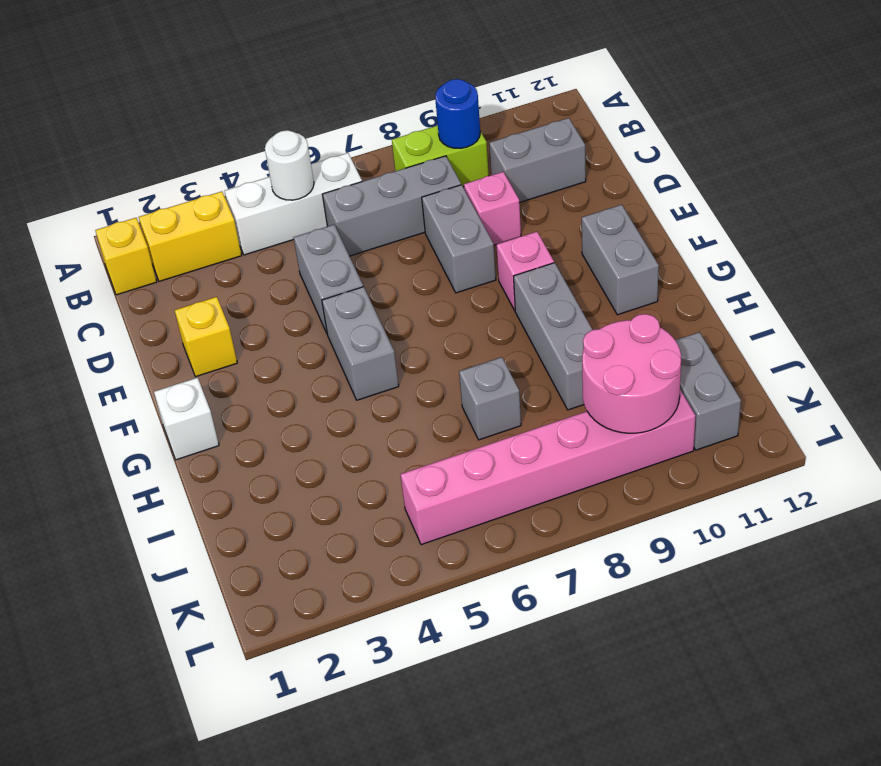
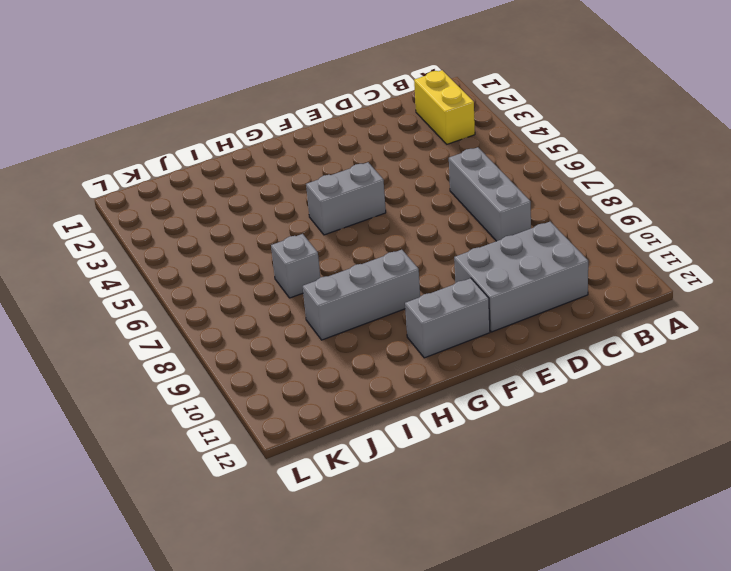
grey 2x3 brick [454,222,588,332] -> grey 1x2 brick [489,118,586,203]
none -> yellow 1x1 brick [95,218,157,295]
none -> white 1x3 brick [224,153,362,255]
none -> lime 1x2 brick [392,125,489,187]

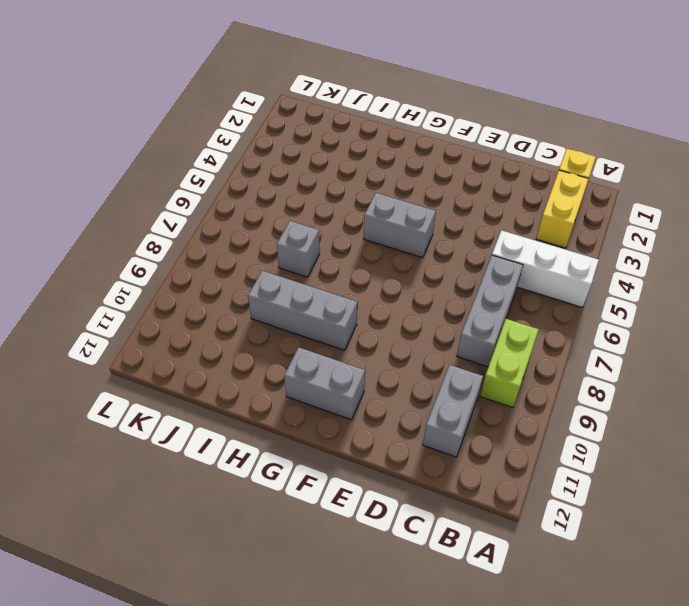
white 1x3 brick [492,230,599,307] -> white 1x3 brick turned to [224,153,362,255]
none -> grey 1x2 brick [293,225,363,333]
none -> grey 1x2 brick [422,185,496,293]
none -> pink 1x1 brick [464,172,521,245]

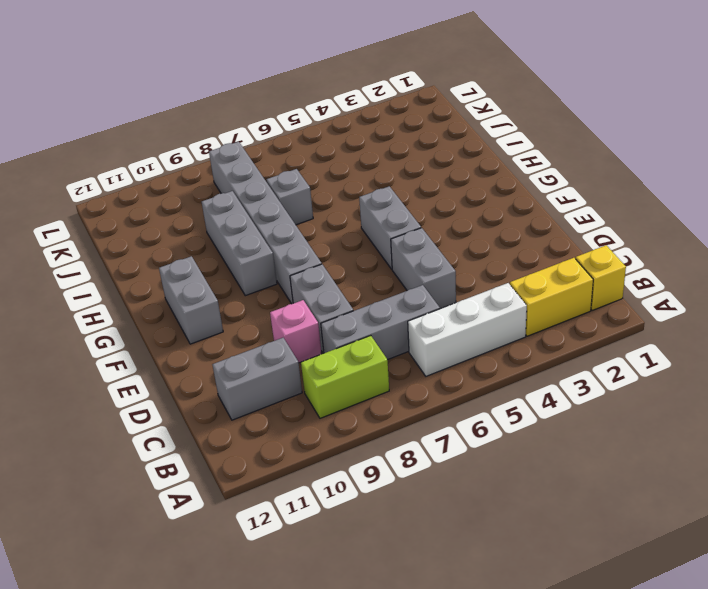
grey 1x6 brick [209,142,322,304] -> pink 1x6 brick [400,390,695,545]
none -> yellow 1x1 brick [174,297,237,377]
none -> pink 1x1 brick [496,232,554,310]
none -> white 1x1 brick [154,378,219,460]

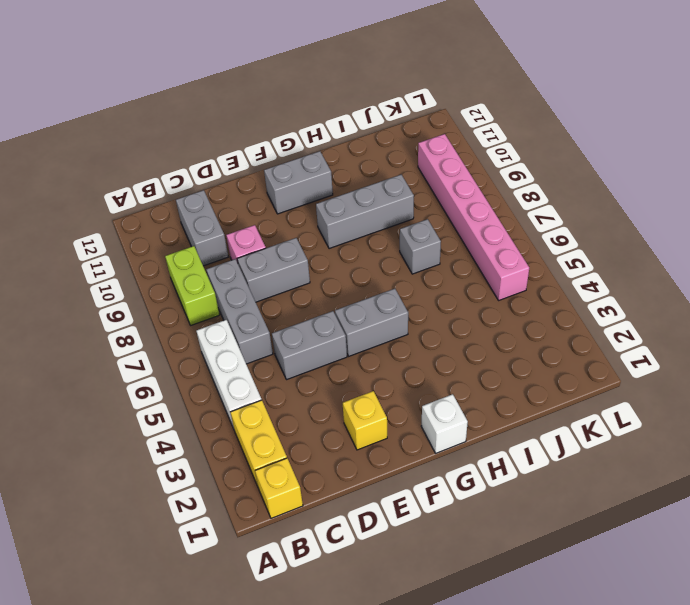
none -> pink 1x1 brick [496,232,554,310]
none -> grey 1x2 brick [675,332,741,450]
none -> white 1x1 round brick [265,130,314,200]

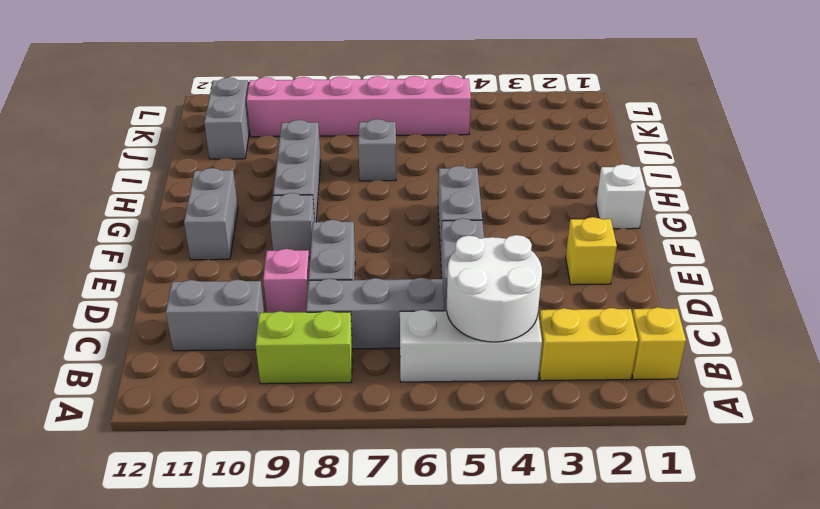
white 2x2 round brick [447,235,542,342] -> white 1x1 round brick [265,130,314,200]
grey 1x1 brick [270,193,315,259] -> pink 1x1 brick [496,232,554,310]
none -> blue 1x1 round brick [435,79,480,149]
none -> pink 2x2 round brick [582,314,681,433]

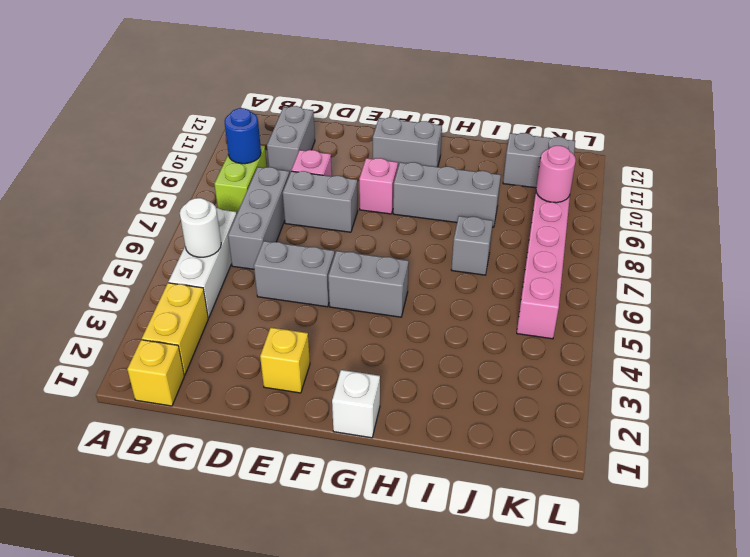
pink 1x1 round brick [536,146,576,203] -> pink 2x2 round brick [582,314,681,433]

